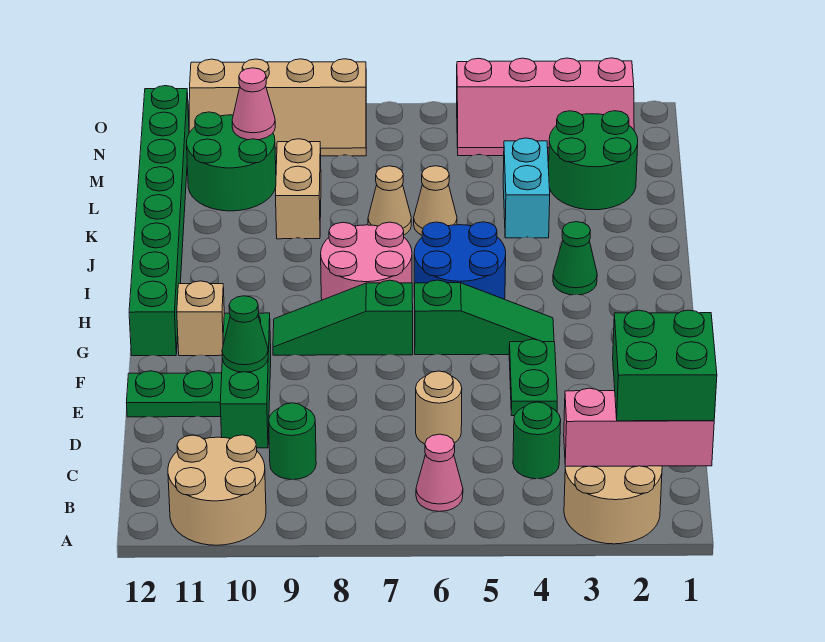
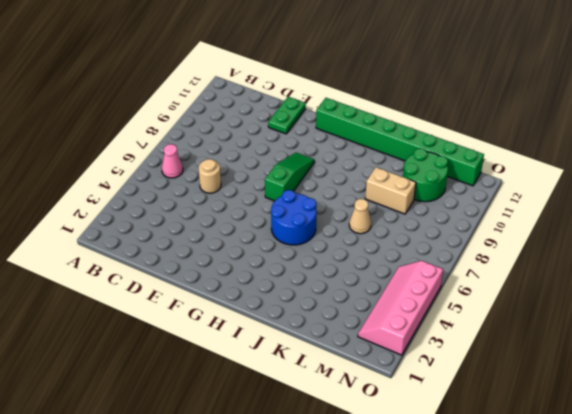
none -> tan 2x2 round brick [564,466,662,544]
none -> tan 2x2 round brick [168,435,266,545]
none -> green 1x1 round brick [513,402,561,479]

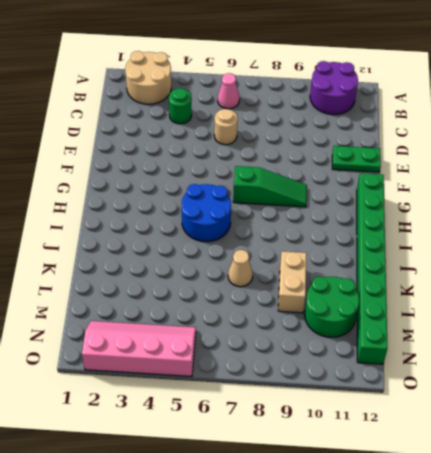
purple 2x2 round brick [310,61,358,115] -> tan 2x2 round brick [168,435,266,545]
none -> green 1x1 round brick [269,403,316,480]
none -> green 1x3 brick [220,313,271,448]
none -> green 1x2 plate [509,339,557,416]

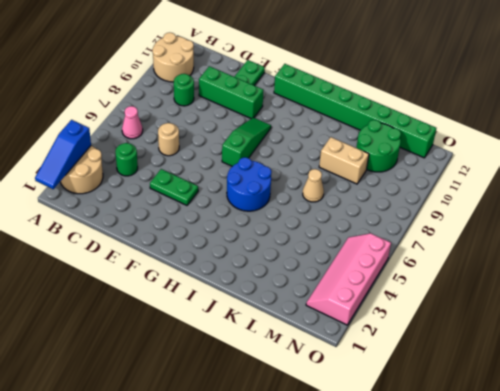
blue 1x3 slope [35,120,91,189] -> none
none -> green 1x3 slope [415,280,554,355]
none -> tan 1x1 brick [177,281,224,356]
none -> pink 2x2 round brick [321,222,412,300]

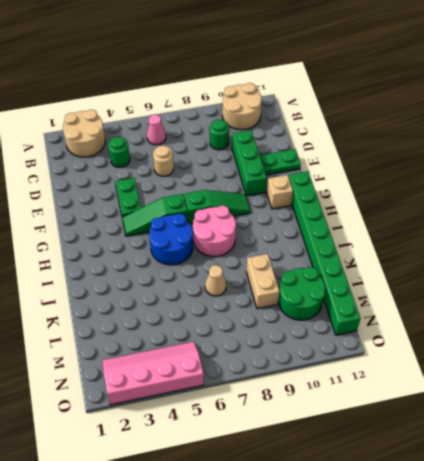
none -> green 1x1 cone [553,222,597,295]
none -> cyan 1x2 brick [503,138,550,238]
none -> tan 1x1 cone [414,166,457,235]

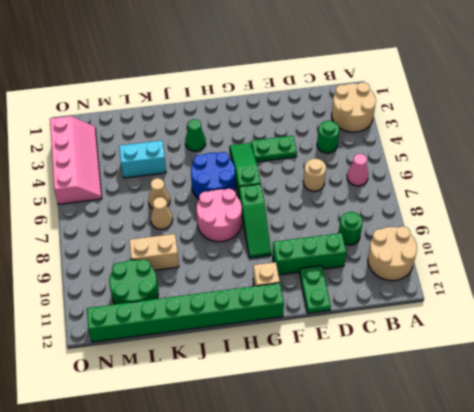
none -> green 2x2 round brick [549,111,638,210]
none -> tan 2x4 slope [189,59,366,156]
none -> pink 1x3 brick [564,388,714,466]

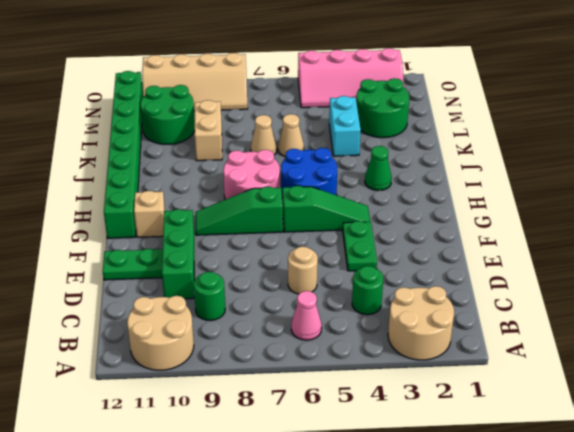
none -> pink 1x3 brick [564,388,714,466]
none -> green 1x1 cone [222,296,268,372]
none -> pink 1x1 cone [232,68,275,140]

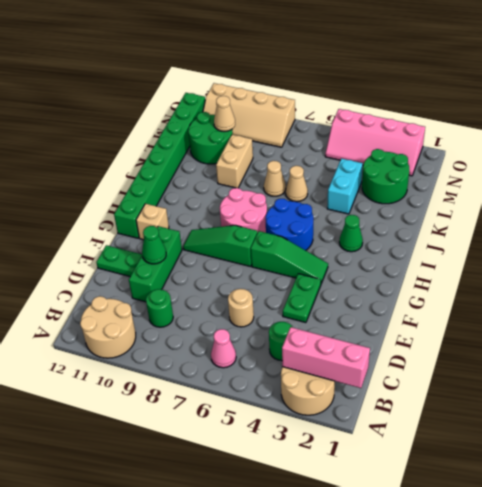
tan 1x1 cone [214,96,235,132] -> pink 1x1 cone [232,68,275,140]
none -> green 2x2 brick [613,310,717,421]

